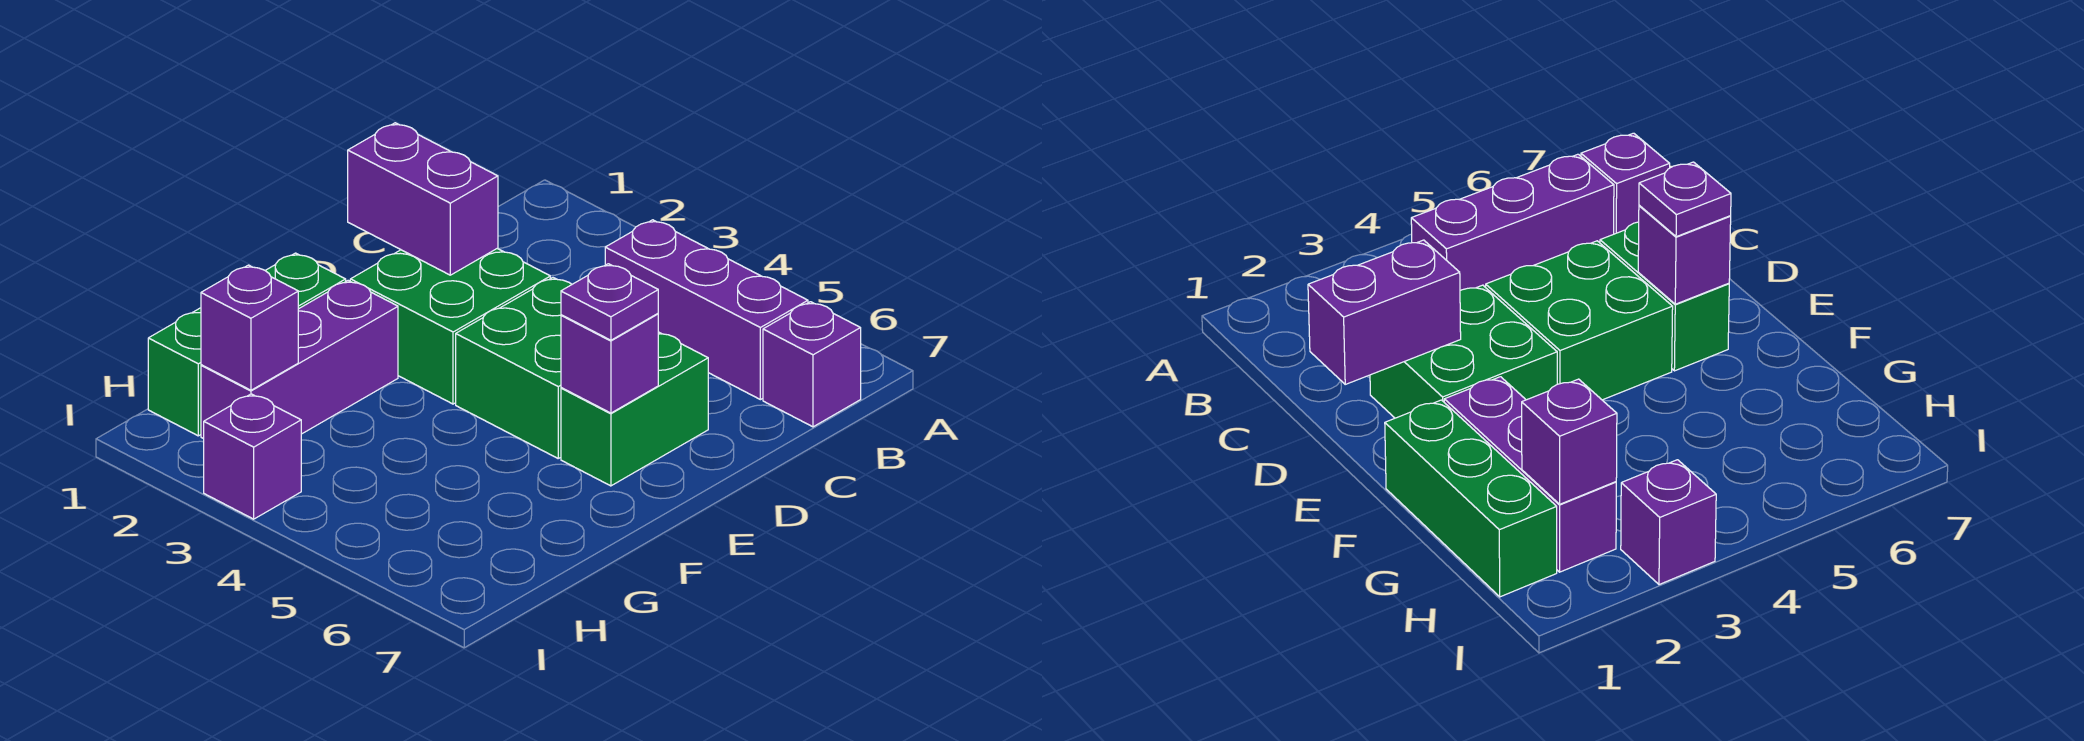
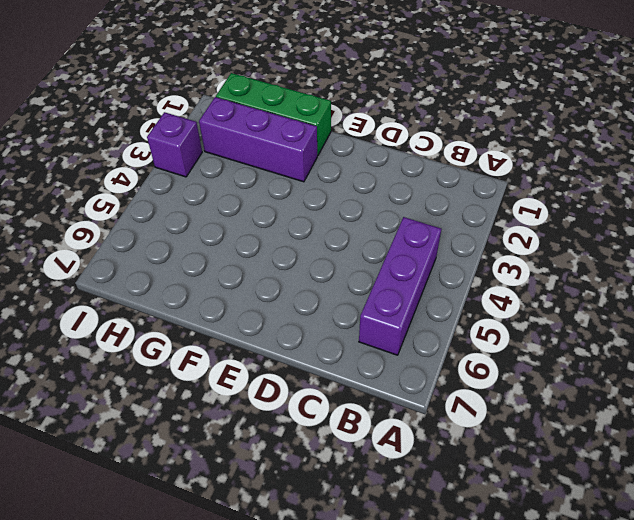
none -> purple 1x1 brick [763,302,861,427]
none -> green 2x2 brick [350,248,550,404]
none -> green 2x2 brick [456,278,572,458]

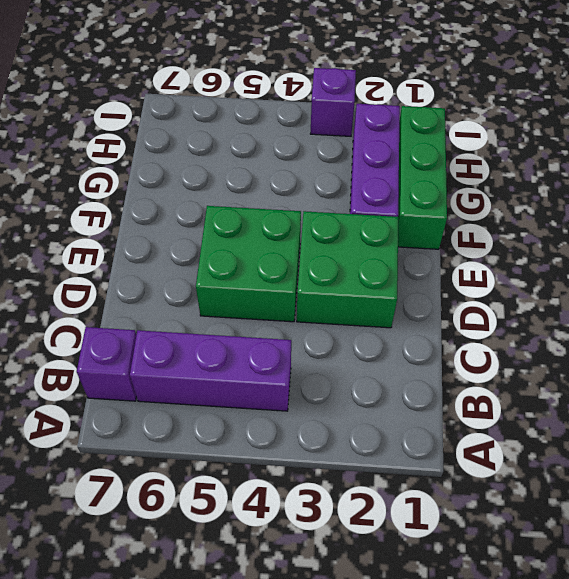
none -> green 1x2 brick [561,332,708,486]
none -> purple 1x2 brick [348,123,498,275]
none -> purple 1x1 brick [561,314,658,413]

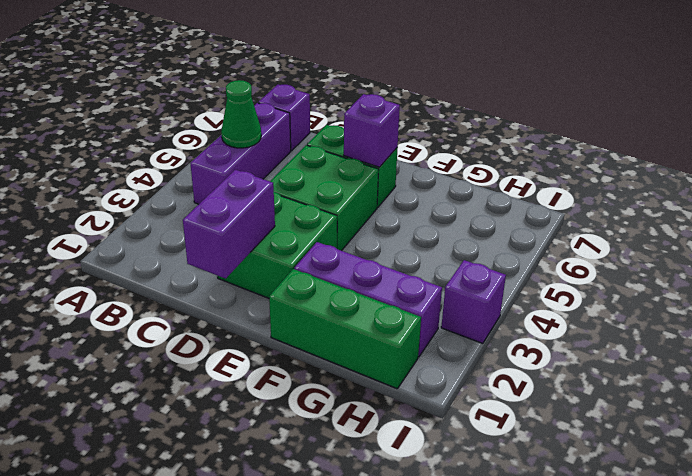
green 1x1 cone [221,80,261,148] -> none
none -> purple 1x1 brick [201,265,298,390]
none -> purple 1x1 plate [561,264,658,340]

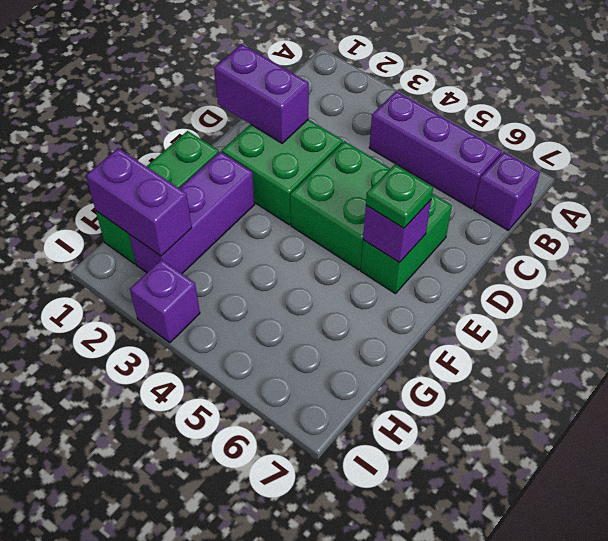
green 1x1 plate [366,165,433,228] -> purple 1x1 plate [561,264,658,340]
purple 1x2 brick [86,148,192,256] -> purple 1x1 brick [201,265,298,390]

